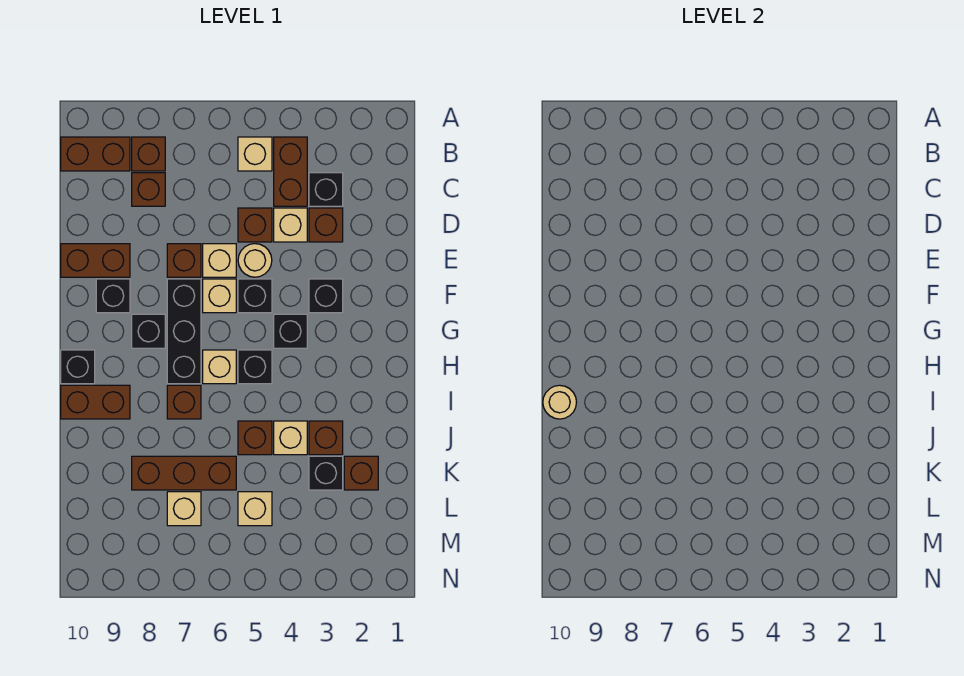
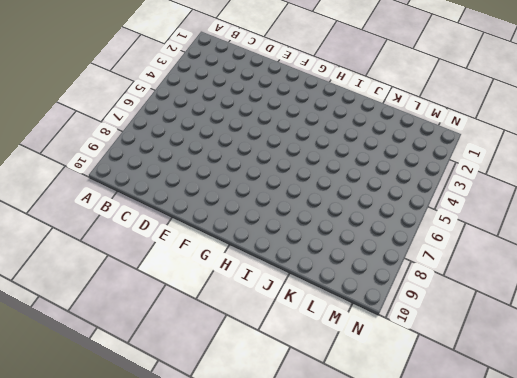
none -> brown 1x2 brick [274,137,307,206]
none -> tan 1x1 brick [238,137,272,171]
none -> brown 1x1 brick [132,137,165,171]
none -> brown 1x2 brick [61,137,130,171]

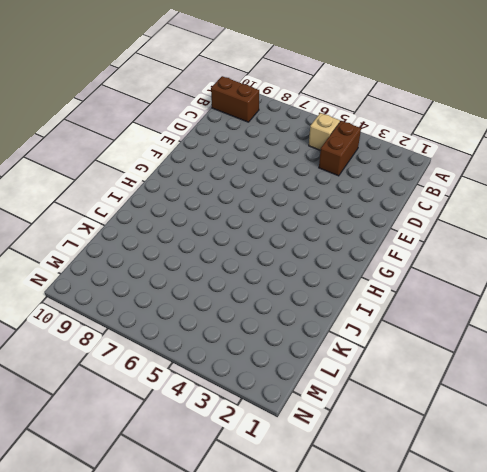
none -> brown 1x1 brick [132,137,165,171]
none -> black 1x1 brick [309,173,343,206]
none -> brown 1x1 brick [132,173,165,206]
none -> brown 1x1 brick [309,208,343,242]

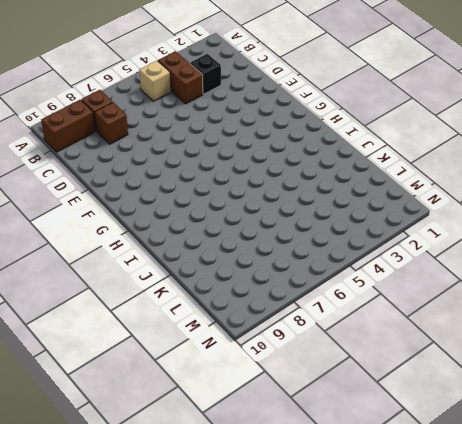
none -> brown 1x1 brick [309,208,343,242]
none -> tan 1x1 brick [274,208,307,242]
none -> brown 1x1 brick [238,208,272,242]
none -> tan 1x1 round brick [238,244,272,277]

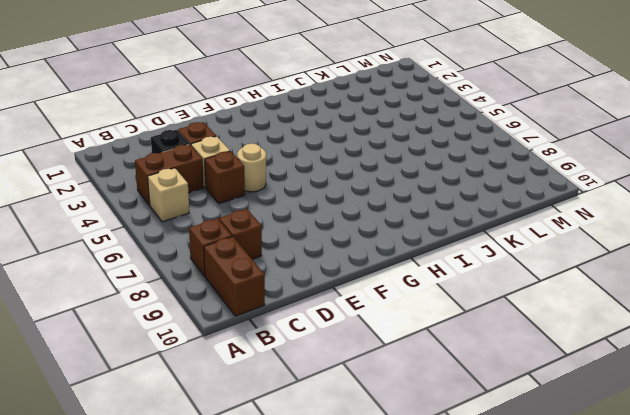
none -> tan 1x1 brick [203,244,236,277]
none -> brown 1x1 brick [167,244,201,277]
none -> brown 1x2 brick [61,244,130,277]
none -> black 1x1 brick [309,279,343,313]

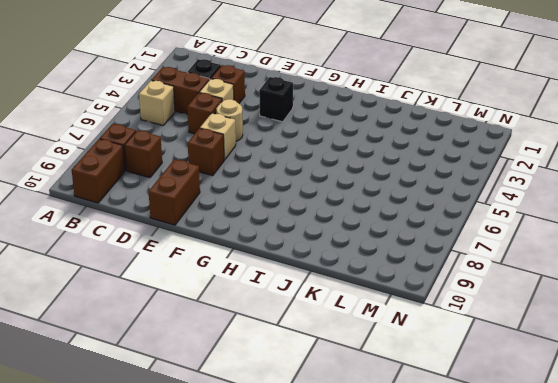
none -> black 1x1 brick [238,279,272,313]
none -> tan 1x1 brick [203,279,236,313]
none -> black 1x3 brick [167,279,201,384]
none -> black 1x1 brick [96,279,130,313]

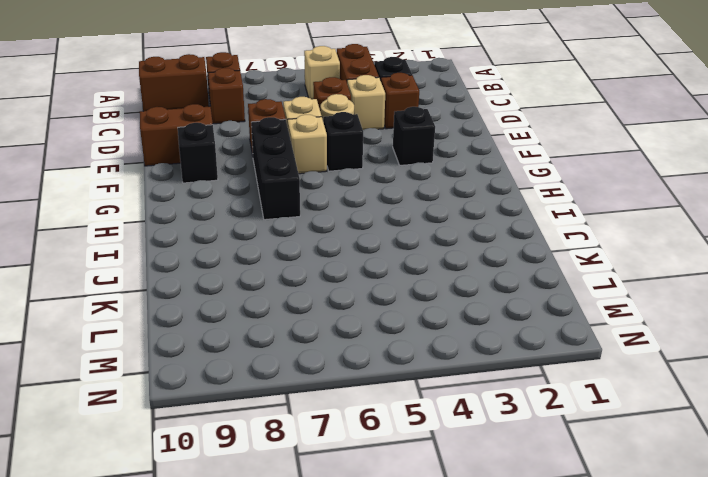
none -> black 1x1 brick [274,314,307,348]
none -> black 1x1 brick [132,314,165,348]
none -> black 1x1 brick [238,350,272,384]
none -> tan 1x1 brick [203,350,236,384]

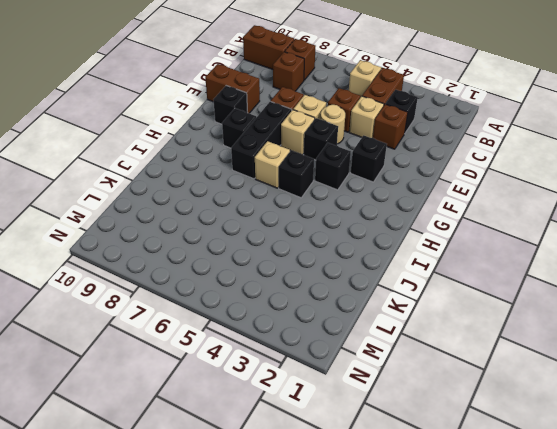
none -> black 1x1 brick [61,350,95,384]
none -> brown 1x1 brick [167,385,201,419]
none -> brown 1x2 brick [61,385,130,419]
none -> brown 1x1 brick [309,421,343,455]

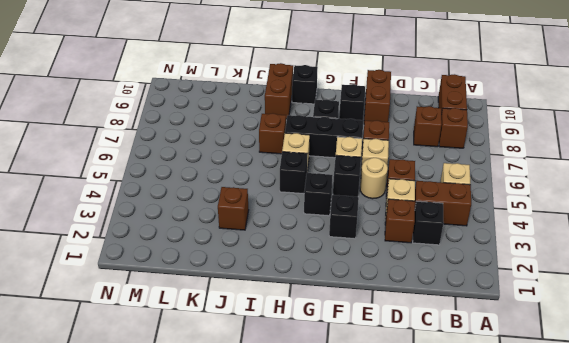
none -> tan 1x1 brick [274,421,307,455]
none -> brown 1x1 brick [238,421,272,455]
none -> brown 1x1 brick [344,456,378,490]
none -> black 1x1 brick [309,456,343,490]

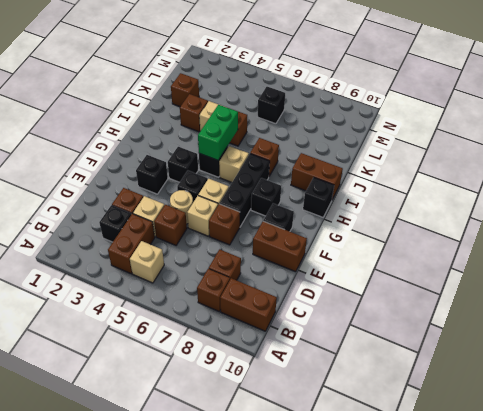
green 1x2 brick [198,105,238,160] -> none
black 1x1 brick [257,87,285,124] -> black 1x1 brick moved to [309,456,343,490]
none -> brown 1x3 brick [132,456,236,490]
none -> tan 1x1 brick [238,492,272,526]
none -> tan 1x1 brick [167,492,201,526]
none -> tan 1x1 round brick [543,385,577,419]

